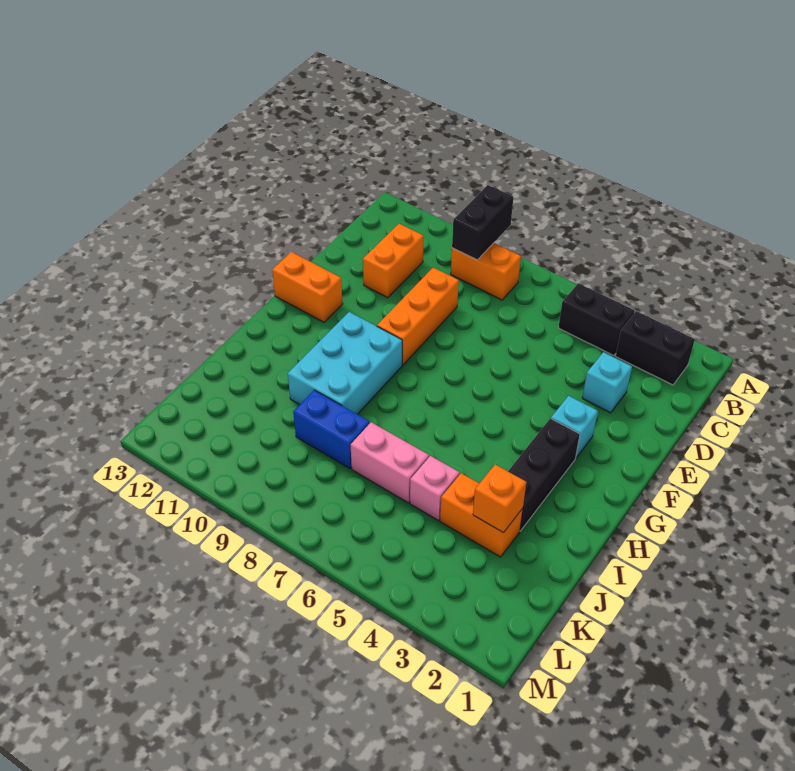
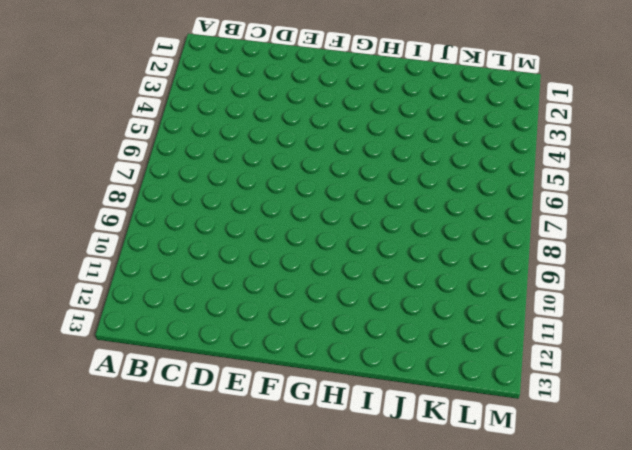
none -> black 1x2 brick [616,311,695,385]
none -> black 1x2 brick [558,283,635,356]
none -> orange 1x2 brick [451,243,521,300]

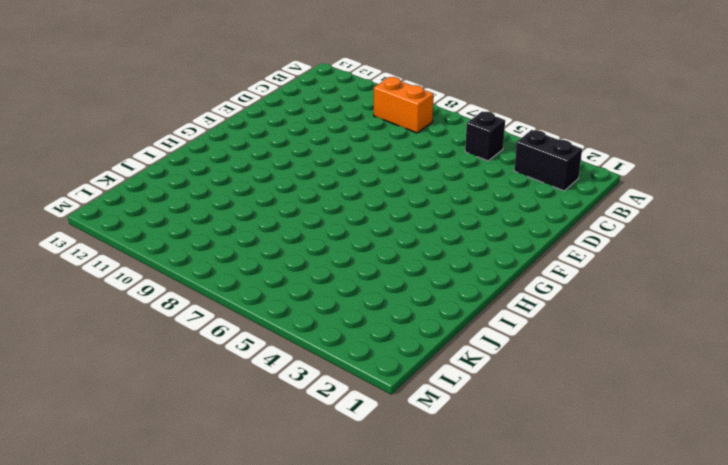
black 1x1 brick [465,112,505,161] -> black 1x2 brick [558,283,635,356]
none -> orange 1x2 brick [363,224,424,298]
none -> cyan 1x1 brick [582,352,632,413]
none -> orange 1x3 brick [377,268,459,365]

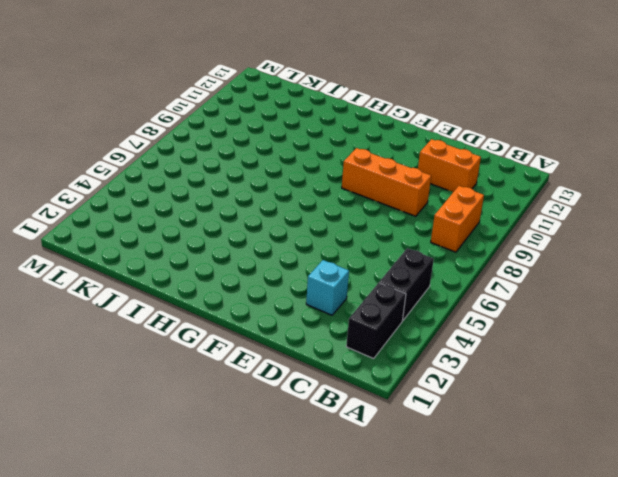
none -> cyan 1x1 brick [551,396,598,458]
none -> orange 1x2 brick [272,252,343,322]
none -> black 1x3 brick [508,418,580,531]

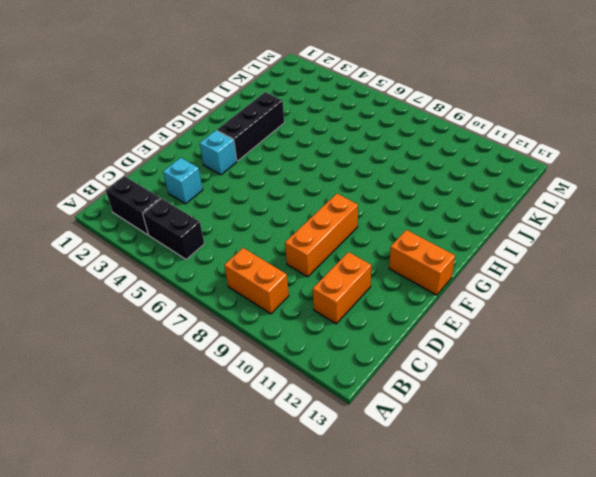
none -> cyan 2x3 brick [288,312,402,414]
none -> orange 1x2 brick [440,473,523,557]
none -> pink 1x1 brick [410,456,459,521]

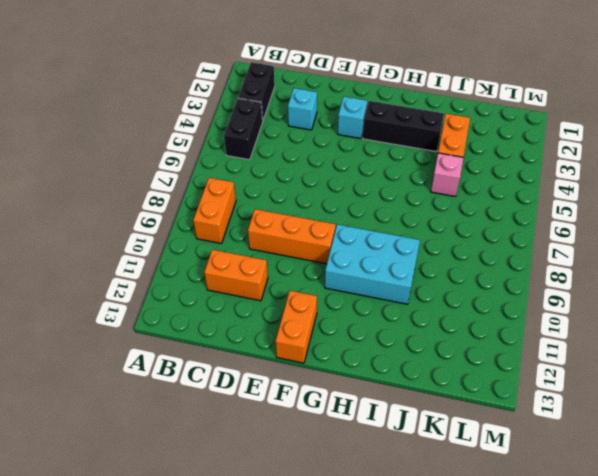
none -> pink 1x2 brick [351,422,429,503]
none -> blue 1x2 brick [293,390,370,468]
none -> black 1x2 brick [452,185,513,260]

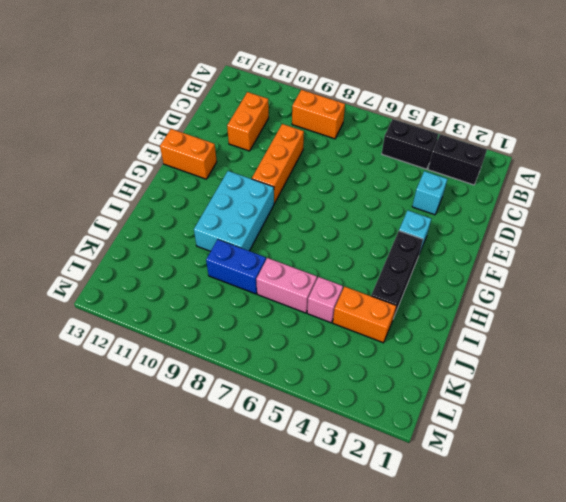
none -> black 1x2 brick [452,185,513,260]
none -> orange 1x1 brick [473,465,526,533]

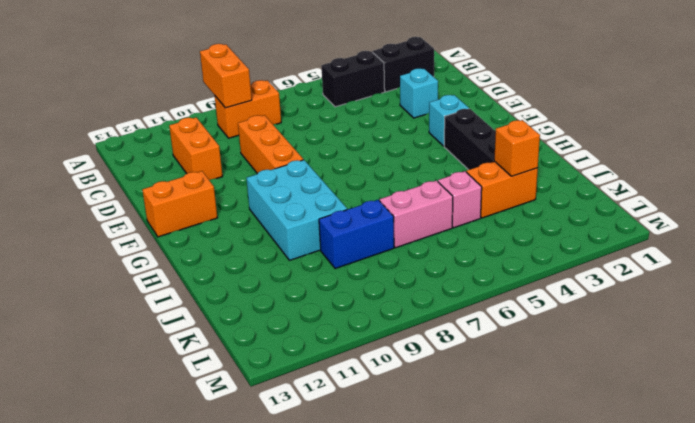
orange 1x2 brick [200,44,252,108] -> black 1x2 brick [452,185,513,260]

